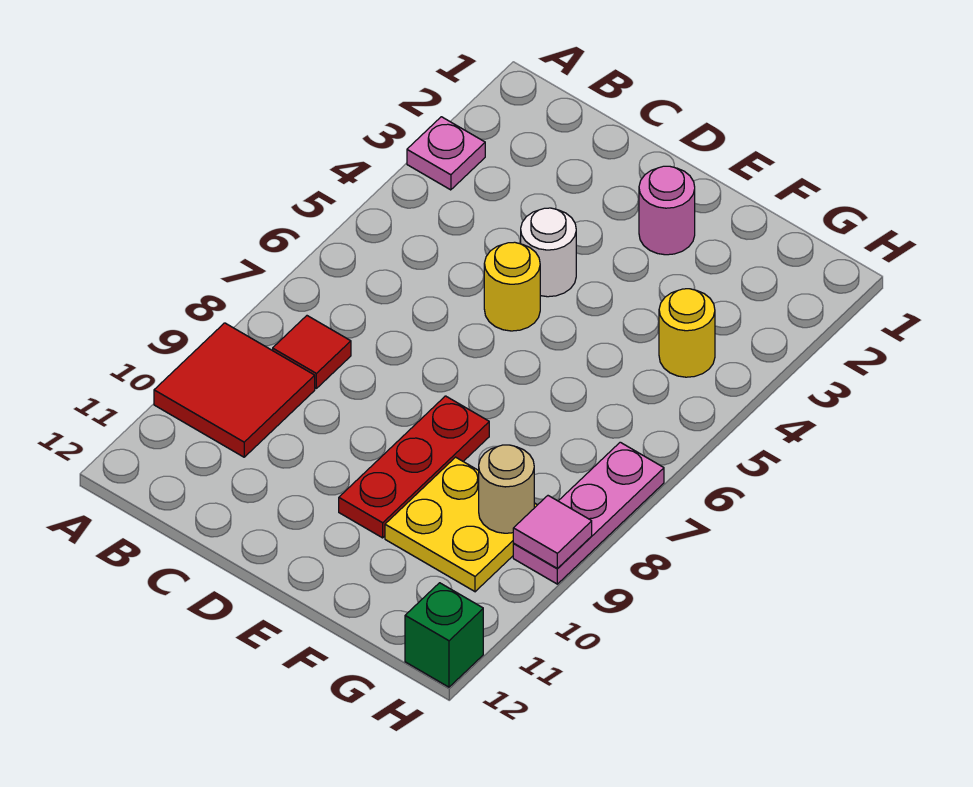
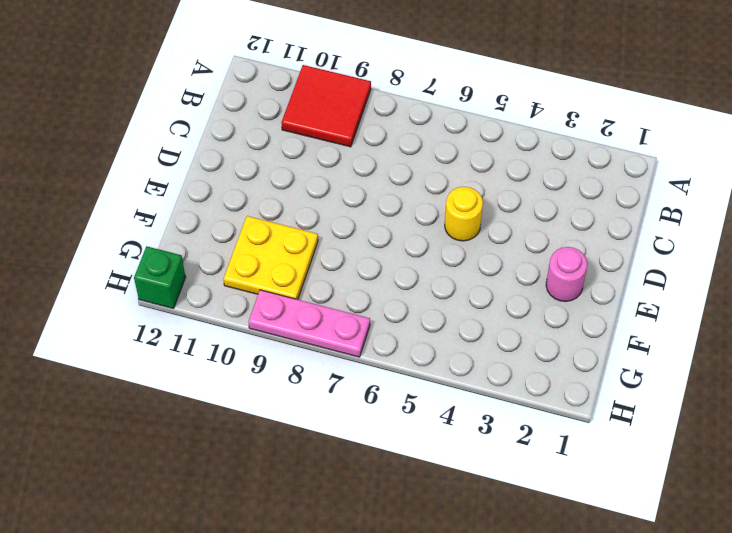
none -> pink 1x1 plate [407,117,485,190]
none -> red 1x1 tile [273,316,351,388]
none -> white 1x1 round brick [521,208,576,297]

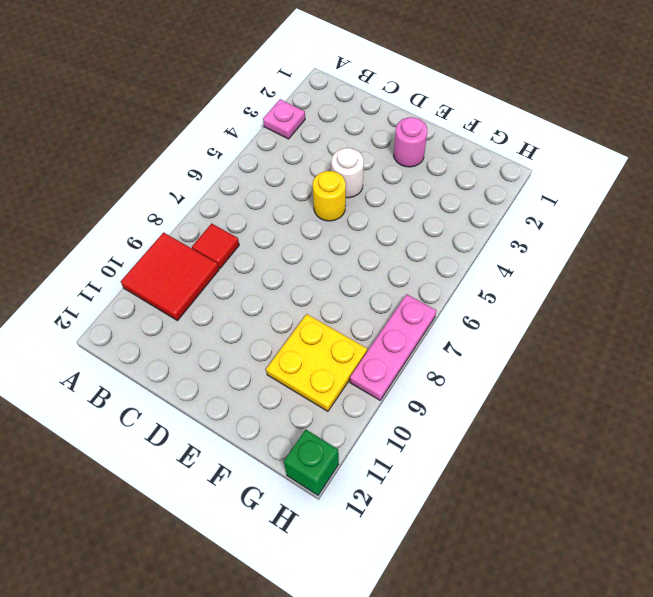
none -> red 1x3 plate [339,396,489,538]
none -> yellow 1x1 round brick [659,289,715,377]
none -> tan 1x1 round brick [479,445,534,533]

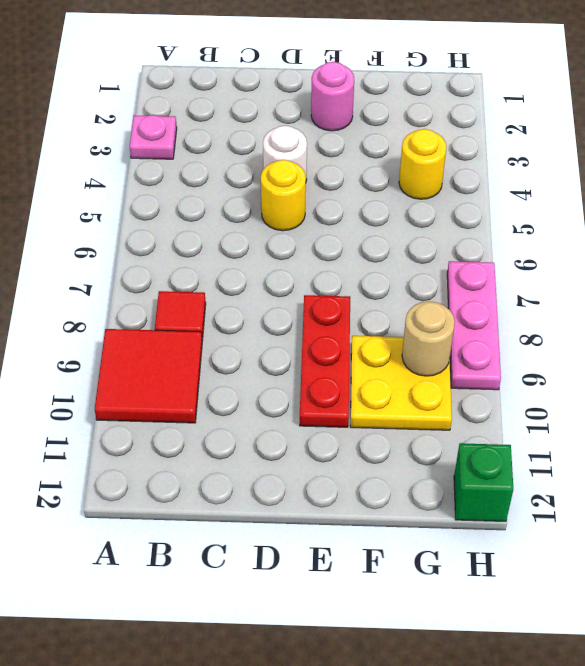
none -> pink 1x1 tile [513,496,592,569]

